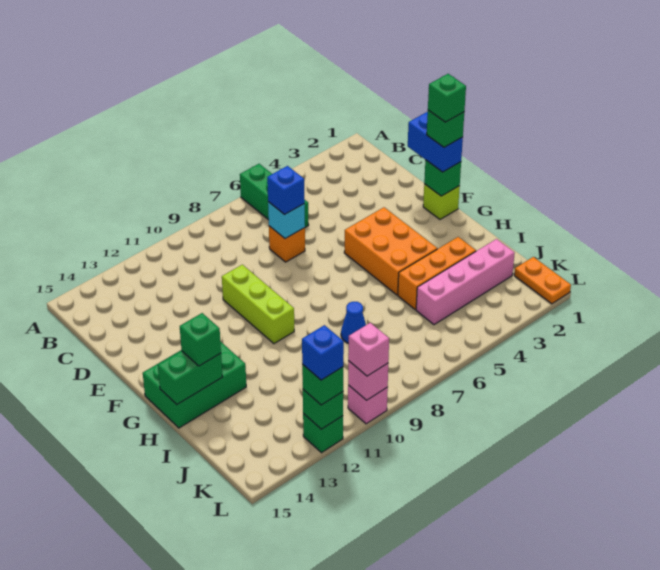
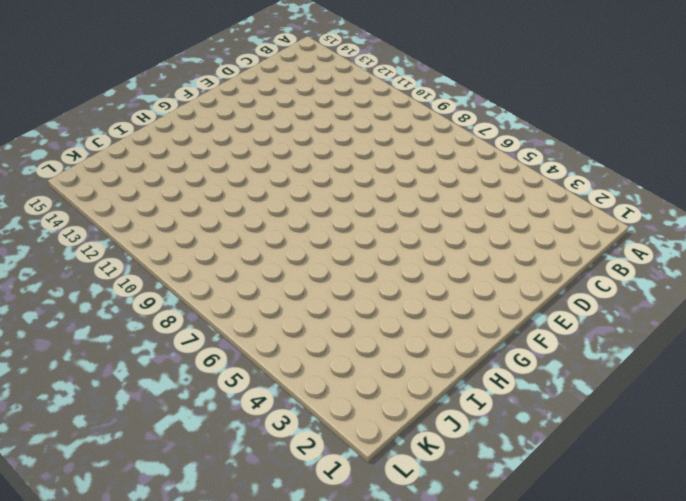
none -> green 1x3 brick [240,164,309,227]
none -> orange 1x1 brick [269,226,305,262]
none -> lime 1x3 brick [222,265,294,344]

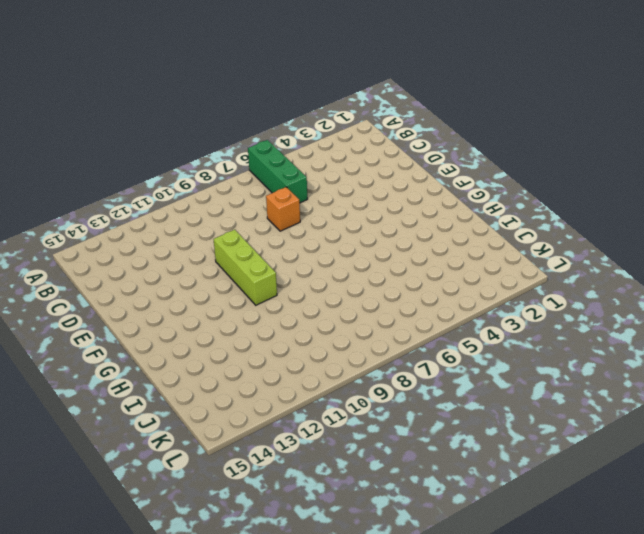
none -> lime 1x1 brick [423,184,460,219]
none -> orange 2x3 brick [344,207,437,295]
none -> green 2x3 brick [143,341,246,428]

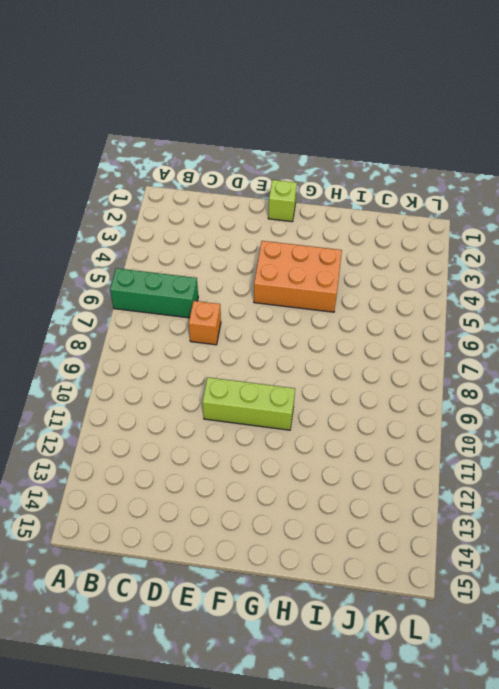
none -> green 2x3 brick [143,341,246,428]
none -> orange 1x3 brick [398,237,476,310]
none -> blue 1x1 cone [341,302,366,343]

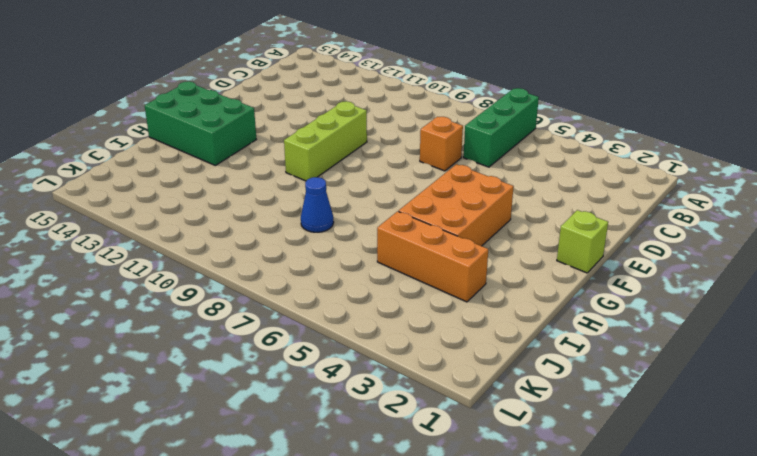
none -> pink 1x4 brick [416,239,515,325]
none -> orange 1x2 plate [514,257,571,304]
none -> pink 1x1 brick [348,385,388,424]

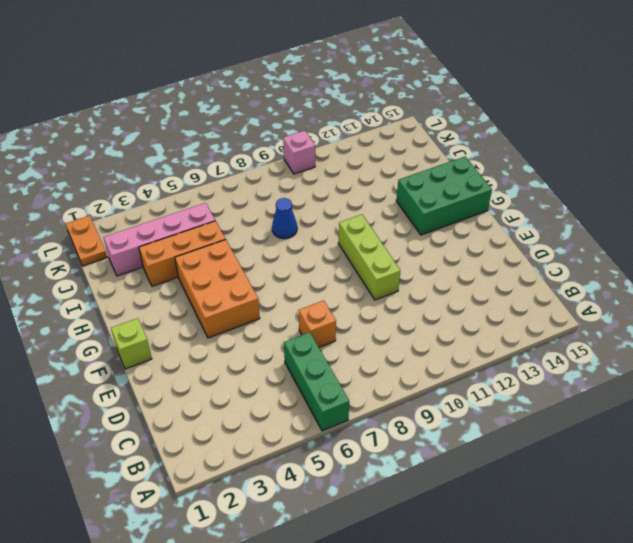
none -> green 1x1 brick [303,414,343,453]
none -> cyan 1x1 brick [268,202,305,239]
none -> green 1x1 brick [424,160,461,196]

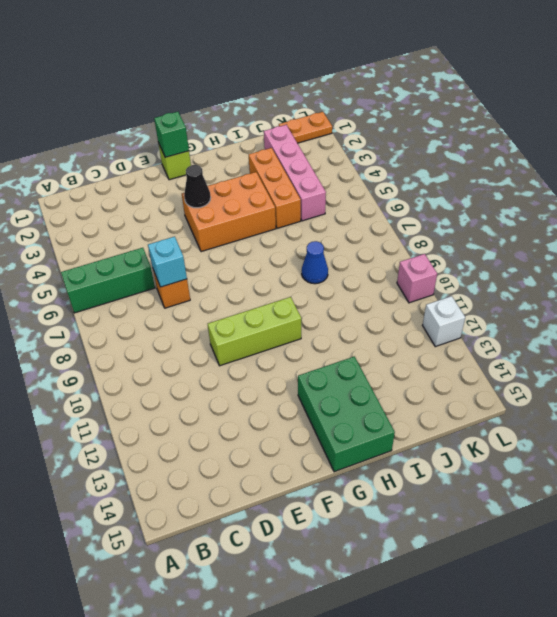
black 1x1 cone [184,165,211,208] -> none
white 1x1 brick [423,296,465,347] -> green 1x1 brick [303,414,343,453]
none -> green 1x2 brick [158,351,222,404]
none -> pink 1x1 brick [348,361,388,400]
none -> green 1x1 brick [303,390,343,429]

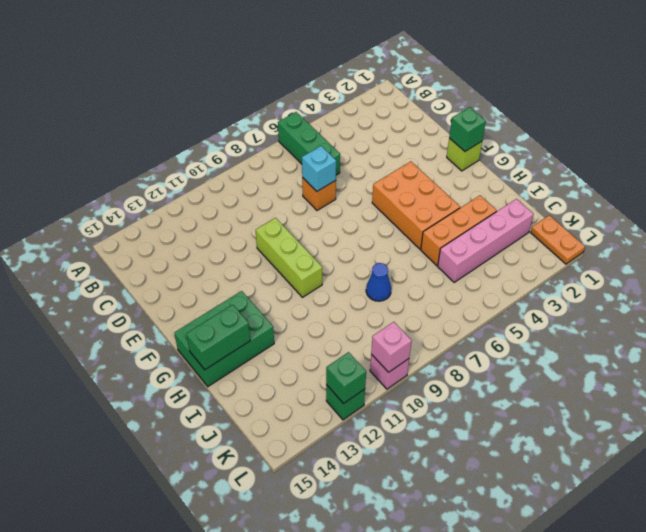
none -> blue 1x1 brick [267,166,305,215]
none -> blue 1x2 brick [408,112,463,172]
none -> green 1x1 brick [180,313,221,366]

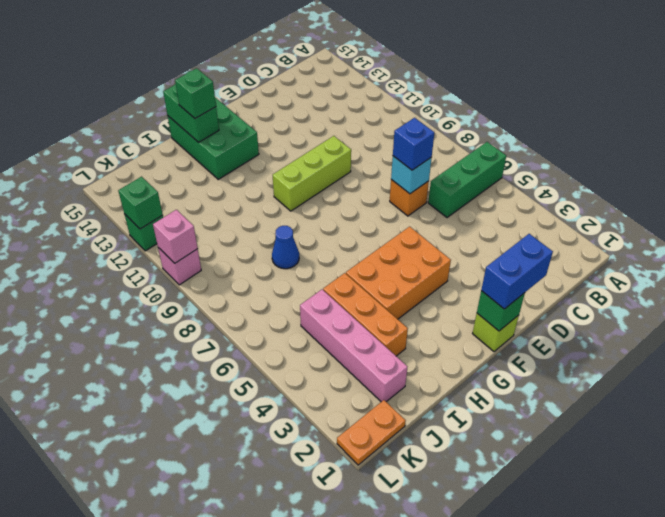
none -> pink 1x1 brick [348,323,389,376]
none -> green 1x1 brick [302,364,343,405]
none -> green 1x1 brick [427,110,464,147]

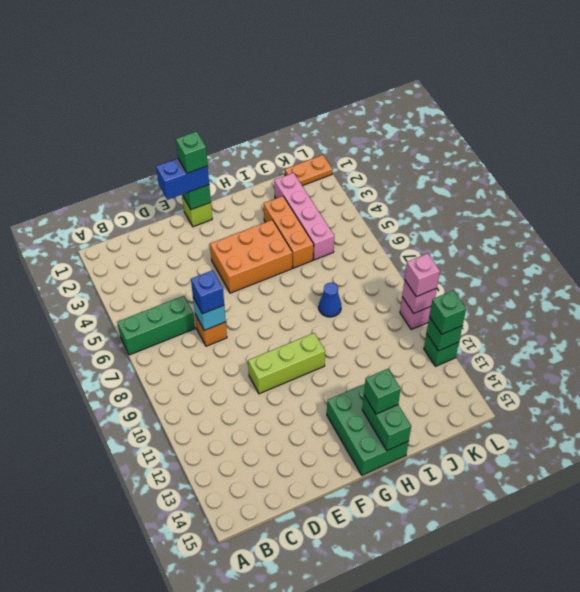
none -> blue 1x1 brick [302,325,344,380]
none -> green 1x1 brick [428,74,466,122]

